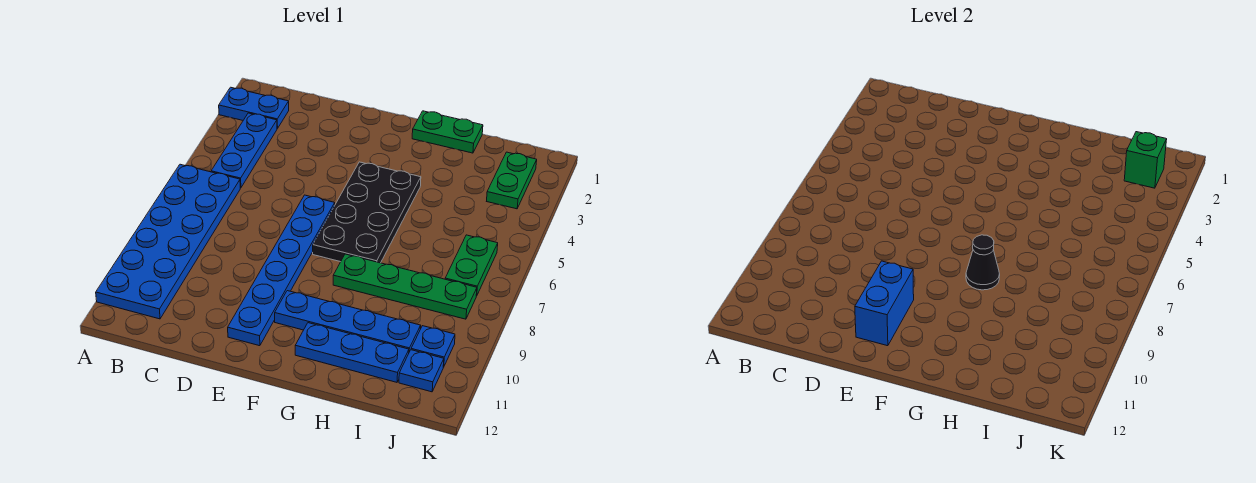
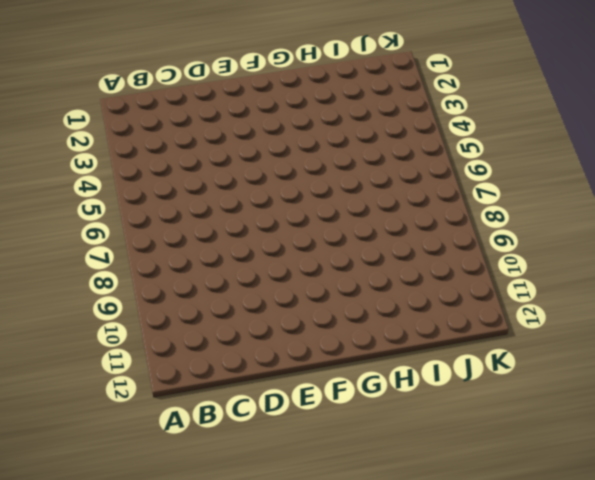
none -> blue 1x2 plate [219,87,289,129]
none -> blue 2x6 plate [96,164,240,319]
none -> blue 1x3 plate [211,113,277,188]

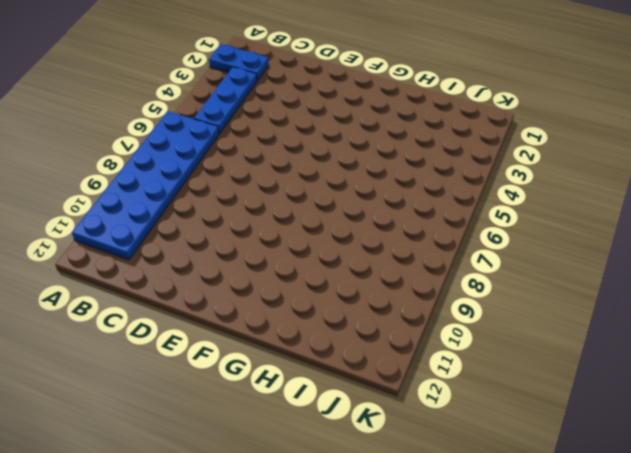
none -> blue 1x6 plate [228,195,335,346]
none -> black 2x4 plate [313,162,421,263]
none -> blue 1x4 plate [275,291,421,352]

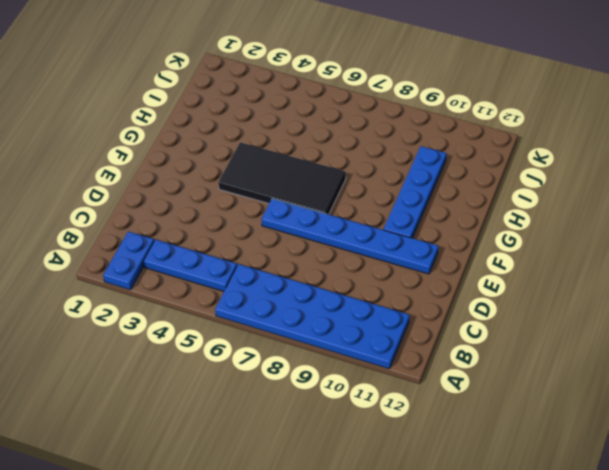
black 2x4 tile [218,142,346,214] -> black 2x4 plate [313,162,421,263]
none -> green 1x2 plate [412,111,483,153]
none -> green 1x4 plate [333,254,477,319]
none -> blue 1x3 plate [295,323,409,382]

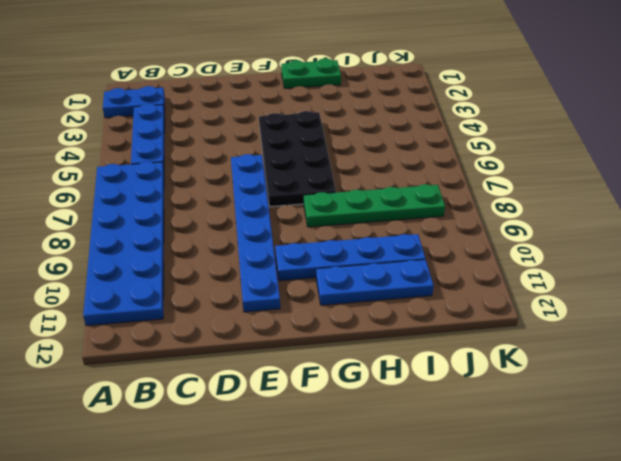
none -> green 1x2 plate [487,152,537,209]
none -> green 1x2 plate [445,235,498,296]
none -> blue 1x1 plate [411,326,455,367]

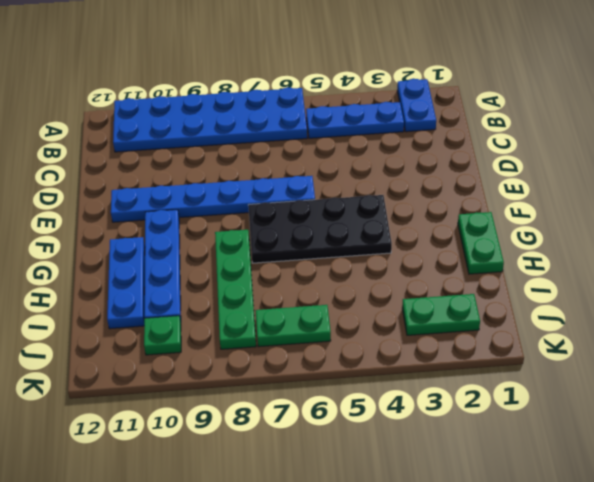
green 1x1 plate [144,316,181,355] -> blue 1x1 plate [411,326,455,367]
none -> blue 1x1 plate [399,350,444,392]
none -> blue 1x2 brick [855,261,914,346]
none -> black 1x1 cone [966,235,1000,290]

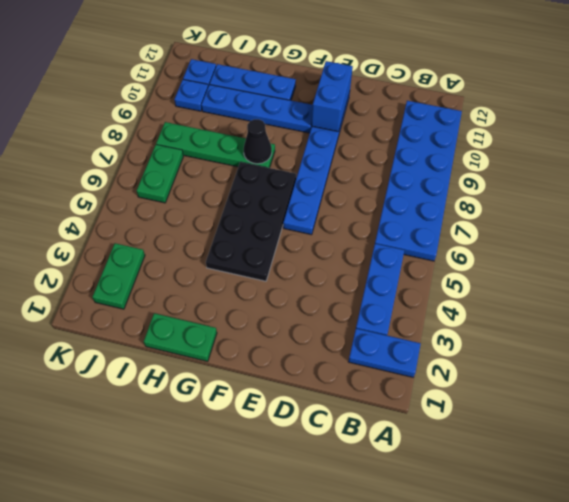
none -> green 1x1 brick [1124,132,1167,188]

